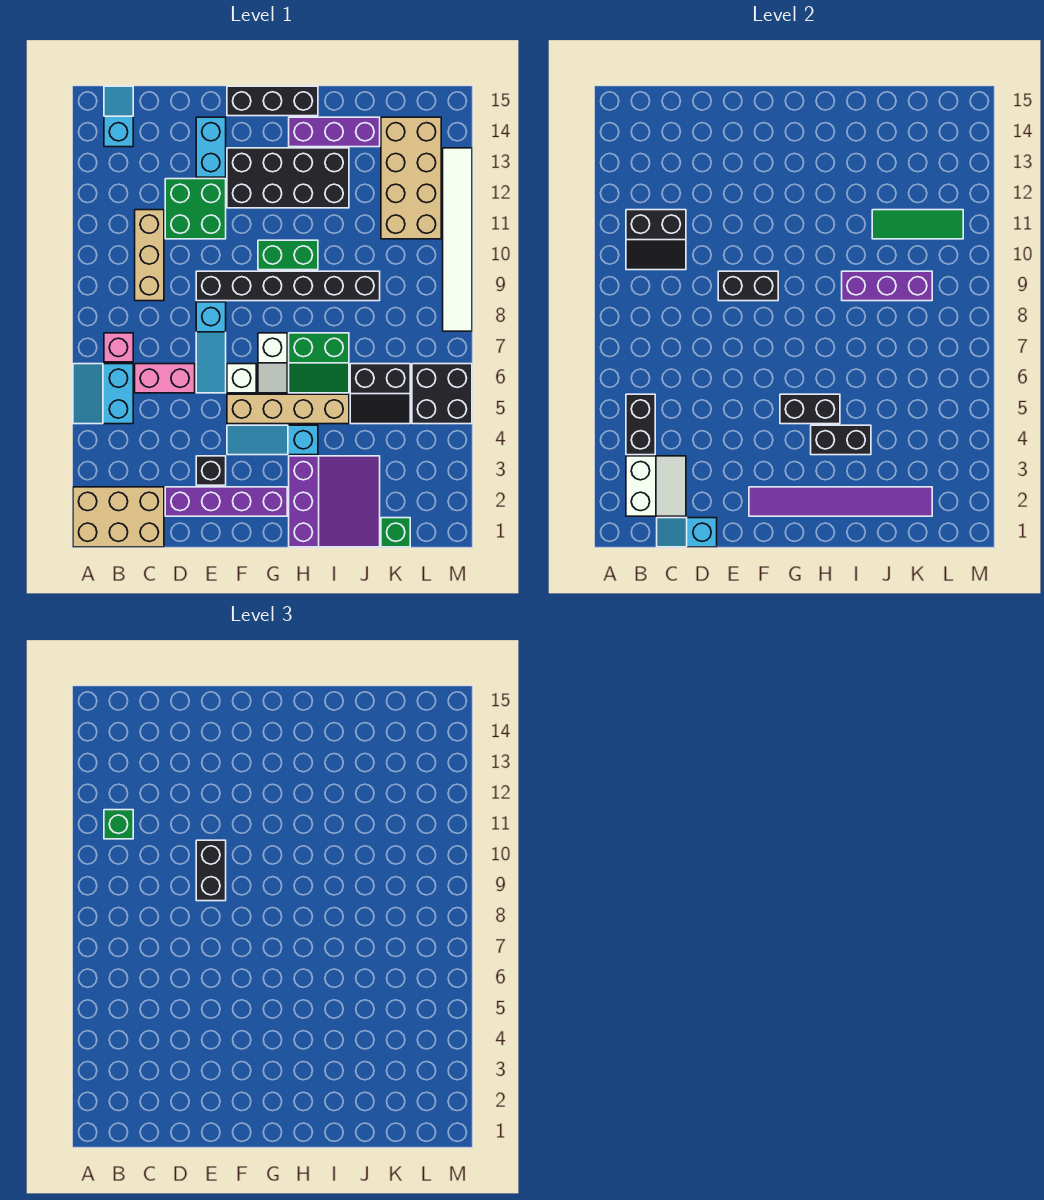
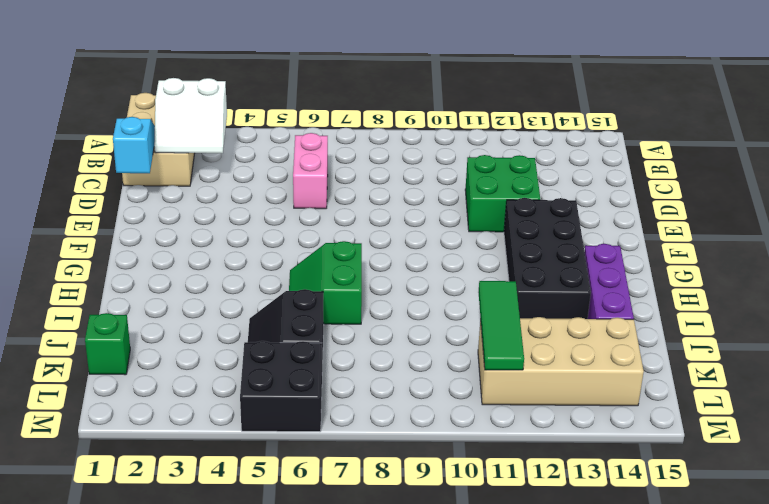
none -> cyan 2x2 slope [73,364,133,424]
none -> pink 1x1 brick [104,333,133,362]
none -> cyan 1x2 slope [104,86,133,147]
none -> tan 1x3 brick [135,210,164,301]

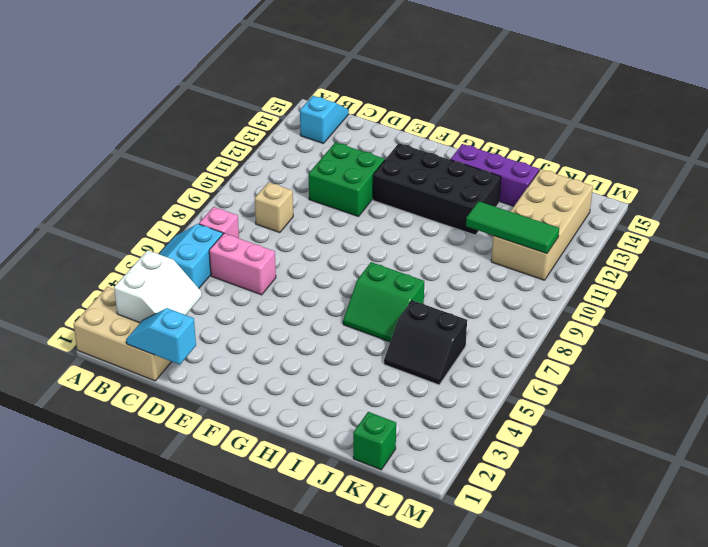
tan 1x1 brick [255,182,293,233] -> tan 1x3 brick [135,210,164,301]
none -> purple 1x4 brick [165,487,287,516]
none -> black 1x1 brick [196,456,226,485]
none -> cyan 1x3 slope [196,302,226,393]
none -> black 1x6 brick [196,271,380,301]

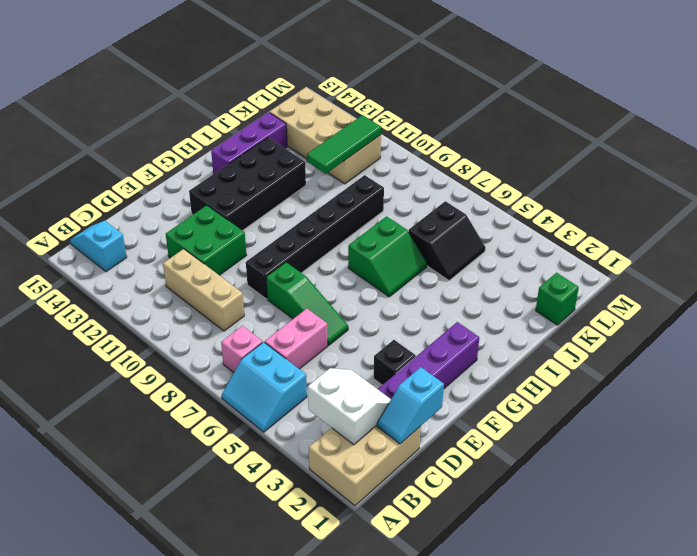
green 1x3 slope [266,262,348,345] -> cyan 1x3 slope [196,302,226,393]
none -> cyan 1x2 brick [196,117,226,177]
none -> cyan 1x3 slope [227,425,318,455]
none -> tan 1x4 brick [227,394,349,424]
none -> white 1x1 brick [227,364,256,393]

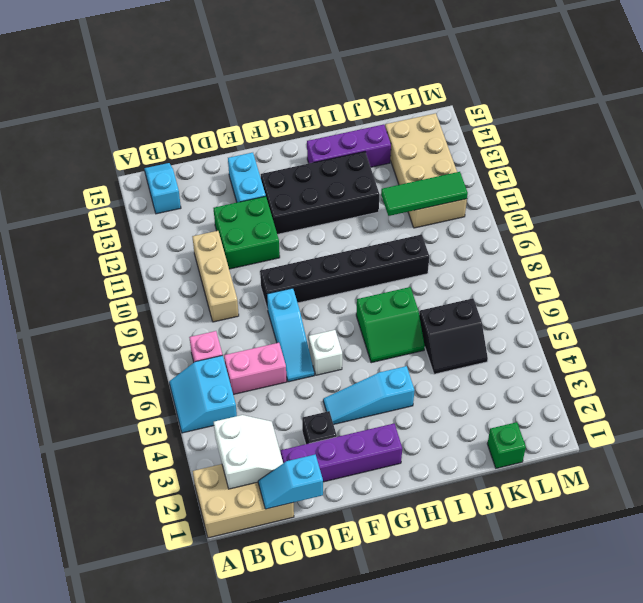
none -> tan 1x4 brick [227,394,349,424]
none -> black 1x3 brick [227,86,318,116]
none -> white 1x2 slope [258,333,287,393]
none -> green 1x2 brick [258,240,318,270]

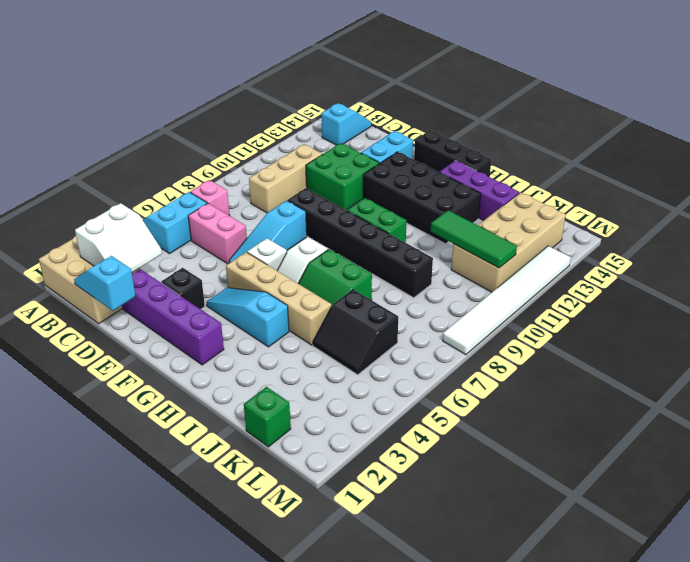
none -> purple 3x3 slope [289,456,380,547]
none -> black 2x2 brick [412,364,472,424]
none -> black 1x2 brick [626,394,655,455]
none -> black 2x2 slope [626,210,686,270]

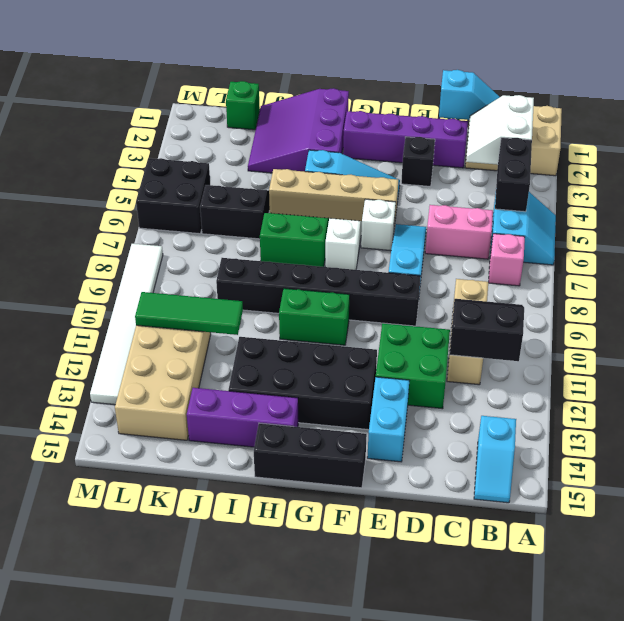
none -> black 1x2 brick [718,271,778,301]
none -> purple 1x6 tile [749,487,932,516]
none -> black 1x2 brick [780,394,840,424]
none -> black 1x2 brick [811,425,871,455]

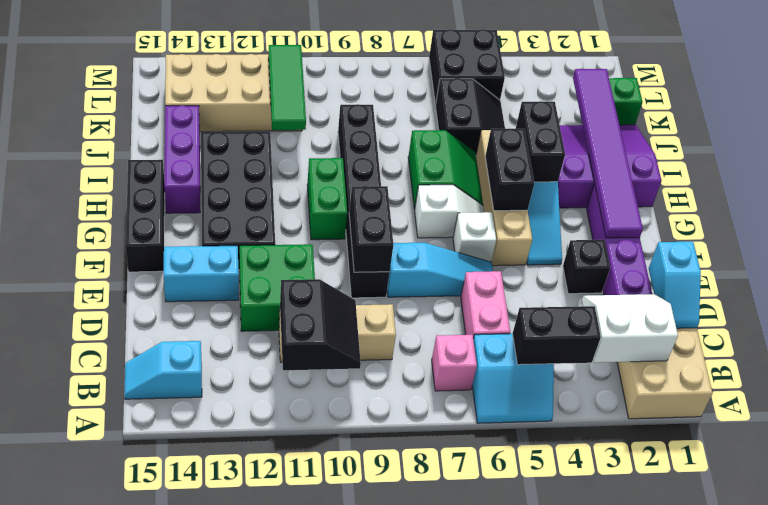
none -> white 1x6 tile [443,148,472,331]
none -> purple 1x3 brick [842,271,932,301]
none -> green 1x1 brick [104,810,133,839]
none -> black 1x2 brick [196,840,226,901]

